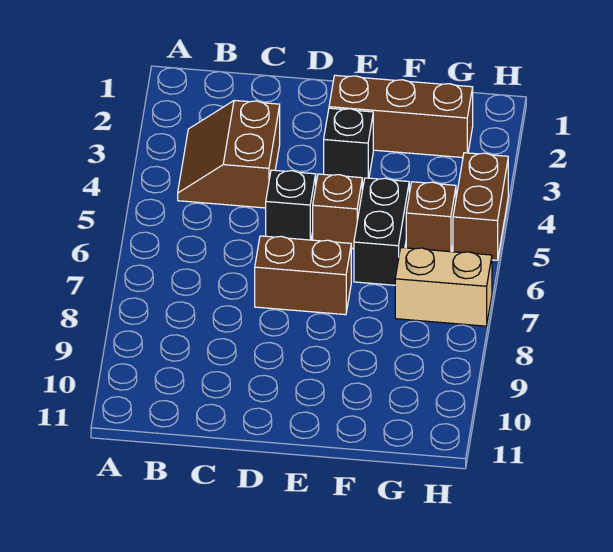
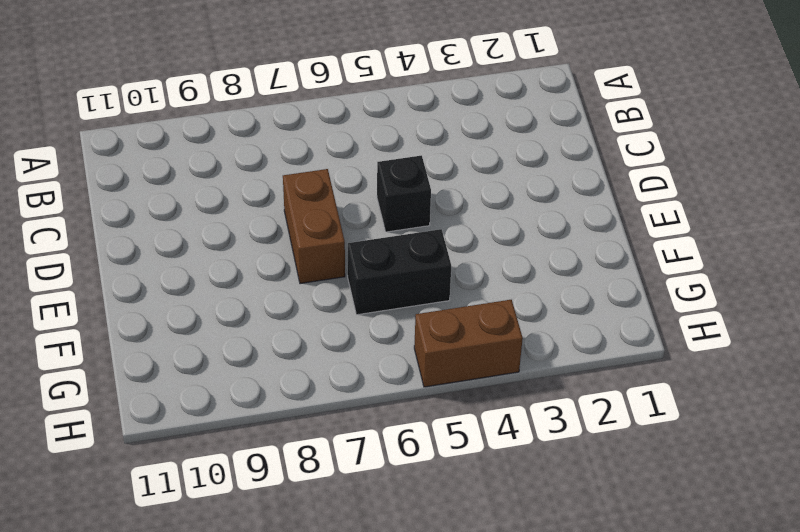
none -> brown 2x2 slope [178,100,280,208]
none -> brown 1x3 brick [329,75,473,158]

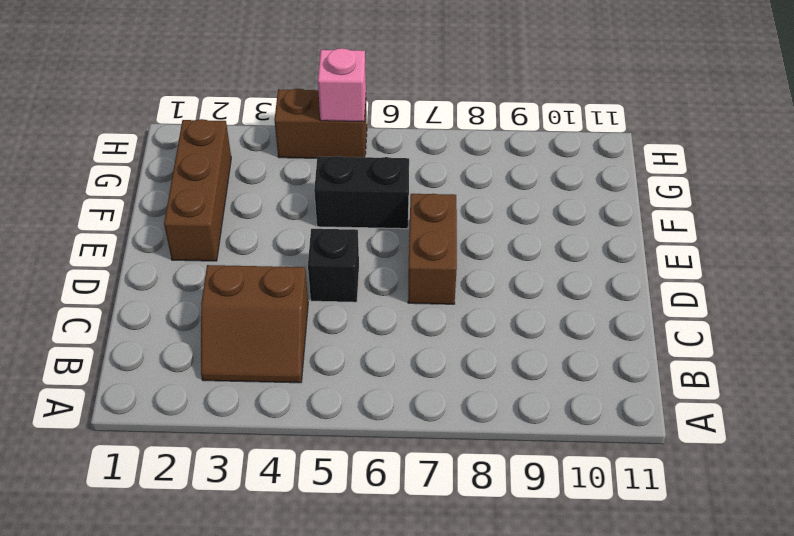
pink 1x1 brick [318,48,366,122] -> none
none -> black 1x1 brick [324,108,373,183]
none -> brown 1x1 brick [313,174,362,249]

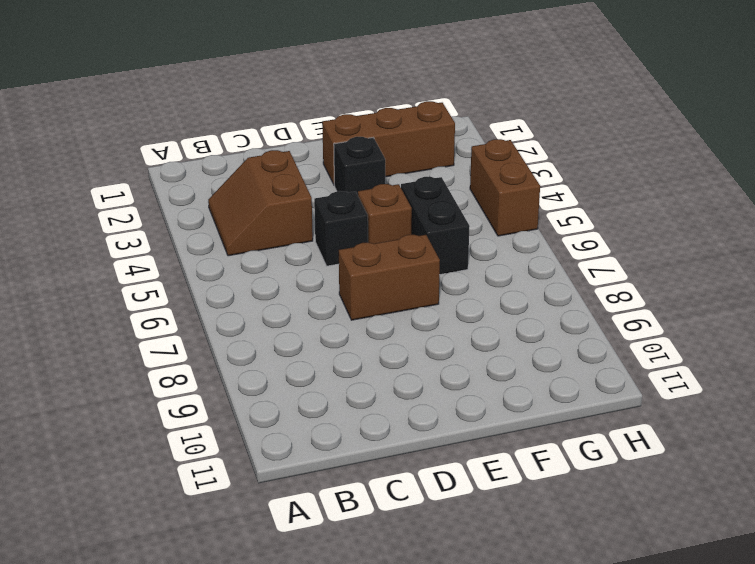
none -> brown 1x1 brick [406,182,456,252]
none -> tan 1x2 brick [395,248,492,326]

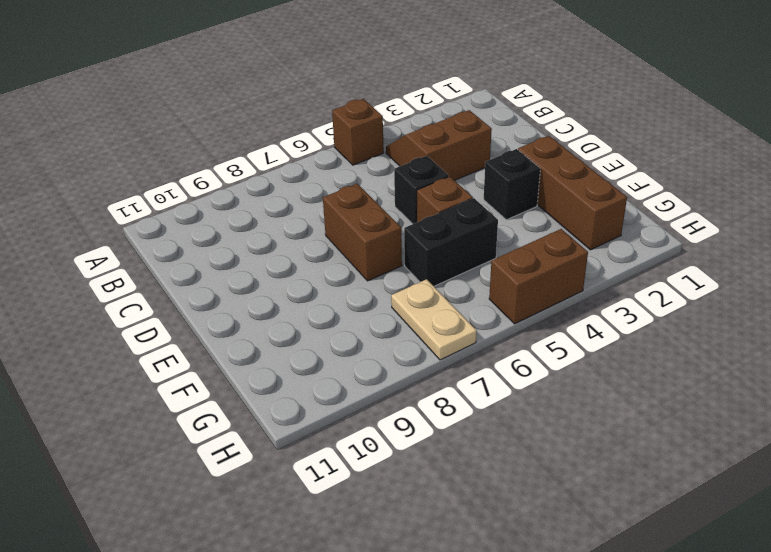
brown 1x1 brick [332,99,384,165] -> brown 1x1 brick moved to [406,182,456,252]
tan 1x2 plate [391,279,477,360] -> tan 1x2 brick [395,248,492,326]

